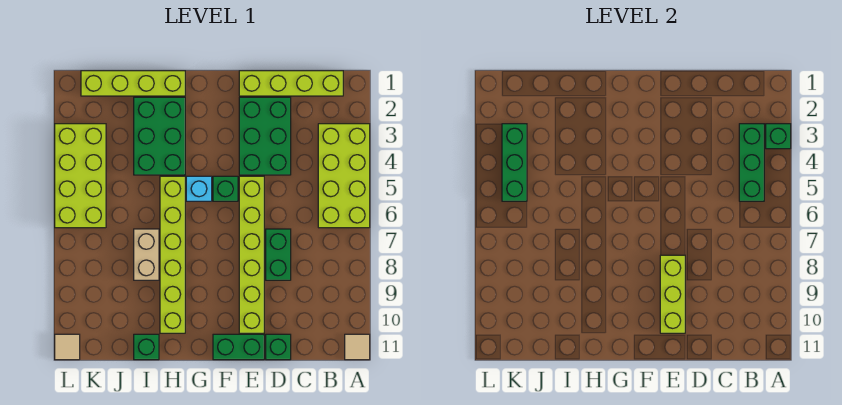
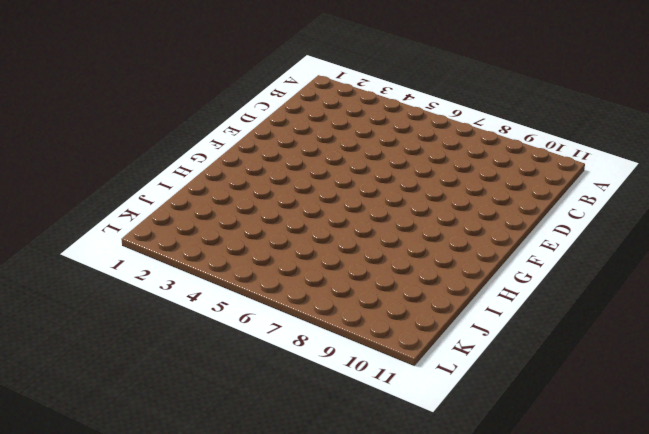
none -> lime 2x4 brick [318,124,370,228]
none -> tan 1x1 tile [345,334,370,360]
none -> lime 1x4 brick [239,71,343,96]

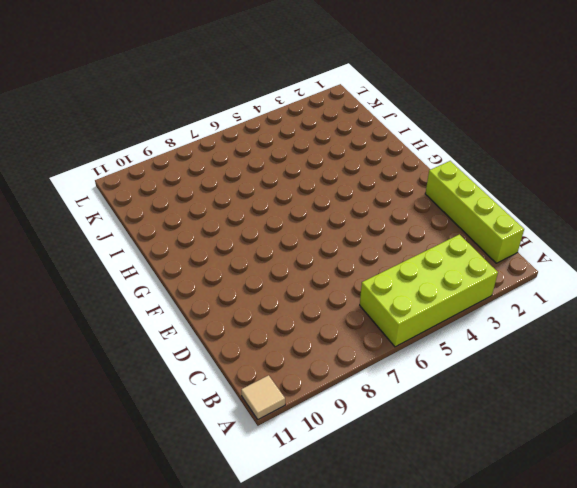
none -> green 2x3 brick [239,97,291,175]
none -> green 1x2 brick [266,229,291,280]
none -> green 1x1 brick [266,334,291,360]

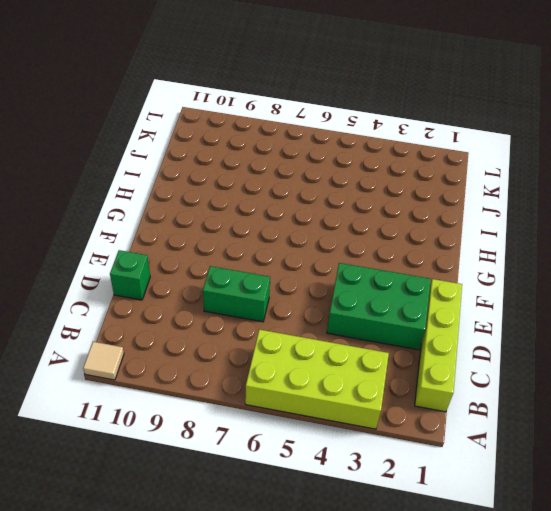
none -> lime 1x6 brick [239,176,264,333]
none -> green 1x2 brick [213,334,264,360]
none -> green 1x1 brick [213,176,238,201]

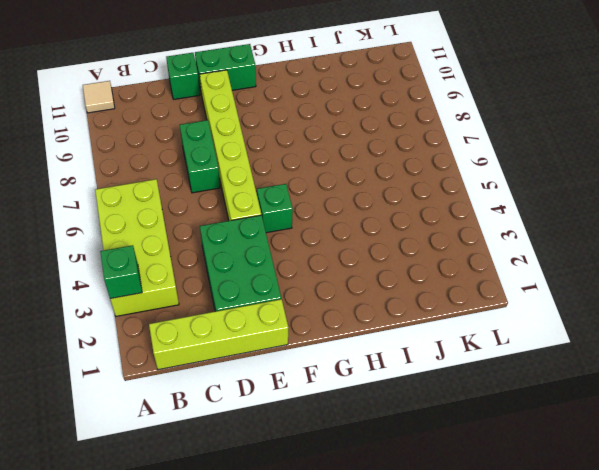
none -> cyan 1x1 brick [186,176,212,201]
none -> lime 1x4 brick [81,71,185,96]
none -> green 2x3 brick [134,97,185,175]

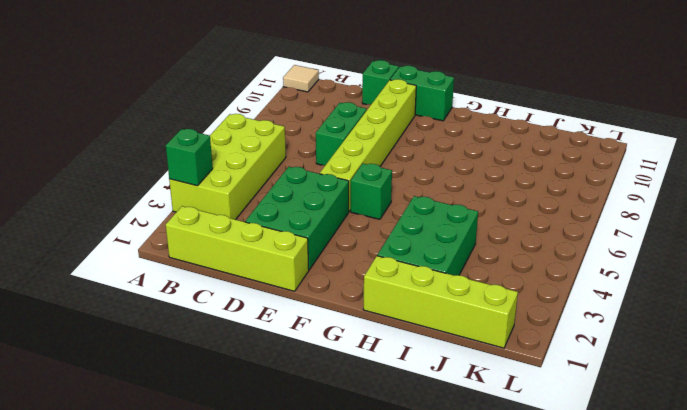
none -> cyan 1x1 brick [186,176,212,201]
none -> lime 1x6 brick [160,176,185,333]
none -> tan 1x2 brick [134,229,159,280]

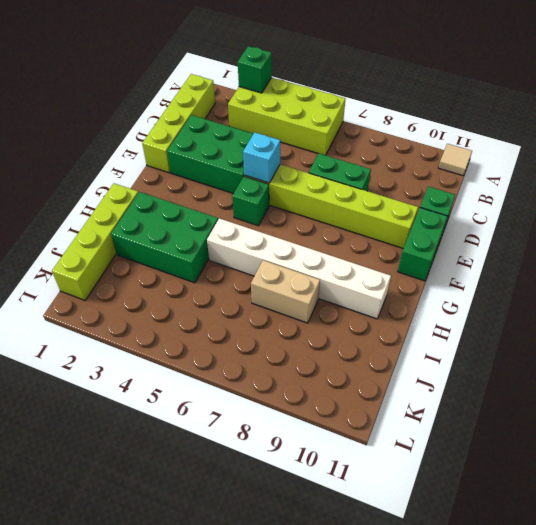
cyan 1x1 brick [243,132,280,183] -> cyan 1x1 brick moved to [186,176,212,201]
white 1x6 brick [207,218,391,319] -> lime 1x6 brick [160,176,185,333]
none -> green 1x1 brick [134,334,159,360]
none -> lime 2x4 brick [55,124,106,228]
none -> tan 1x1 tile [55,334,80,360]

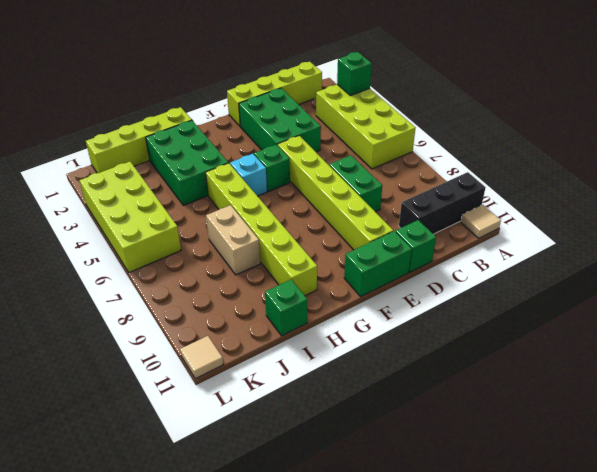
black 1x3 brick [399,172,486,234] -> none
none -> green 1x3 brick [739,124,764,201]
none -> lime 1x3 brick [660,255,685,333]
none -> green 1x3 brick [502,124,527,201]

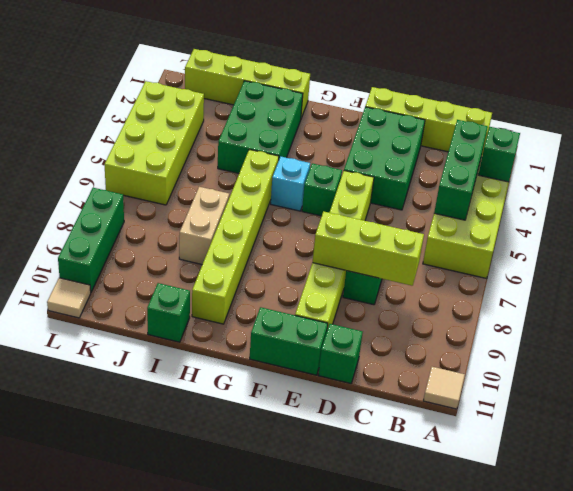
lime 1x3 brick [313,211,424,286] -> lime 1x3 brick turned to [660,255,685,333]
green 1x3 brick [58,188,124,292] -> green 1x3 brick moved to [502,124,527,201]

